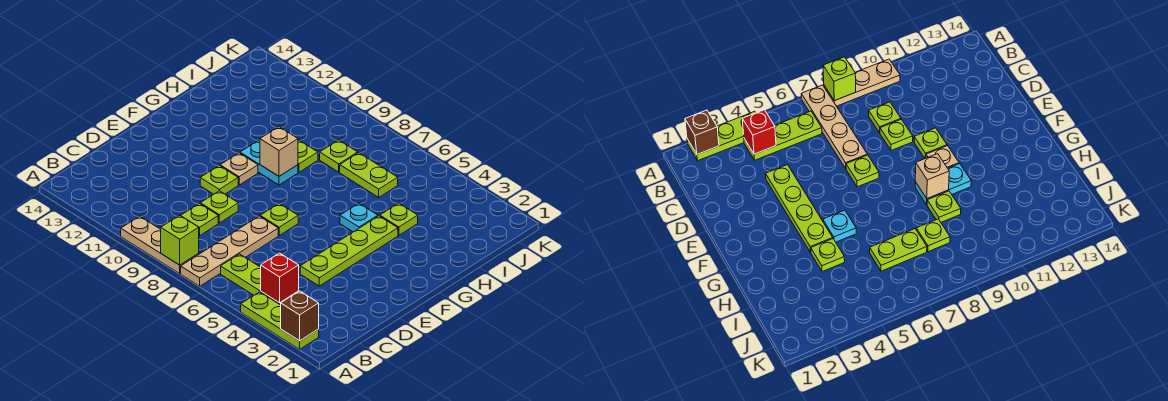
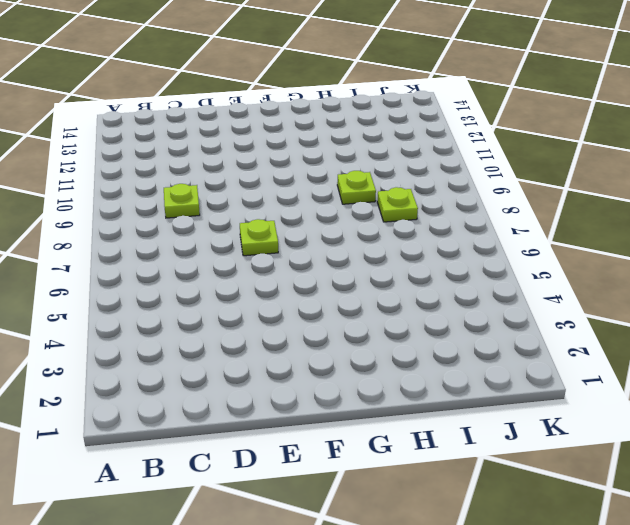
none -> lime 1x3 plate [241,292,319,349]
none -> tan 1x4 plate [181,216,278,286]
none -> tan 1x3 plate [121,216,199,274]

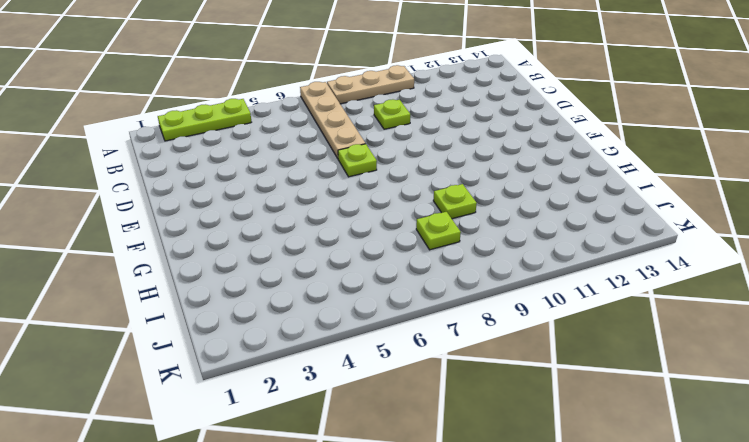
none -> lime 1x3 plate [221,254,297,305]
none -> lime 1x4 plate [300,216,398,286]
none -> lime 1x1 plate [200,191,238,223]

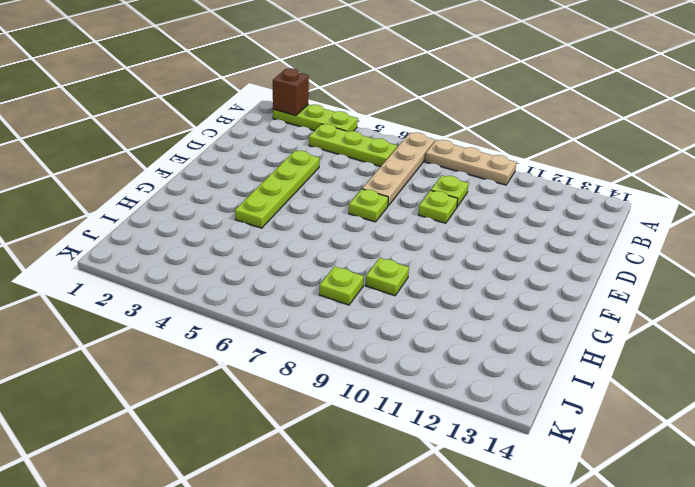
none -> lime 1x1 plate [200,166,238,194]
none -> tan 1x1 plate [220,153,258,185]
none -> cyan 1x1 plate [340,203,378,232]

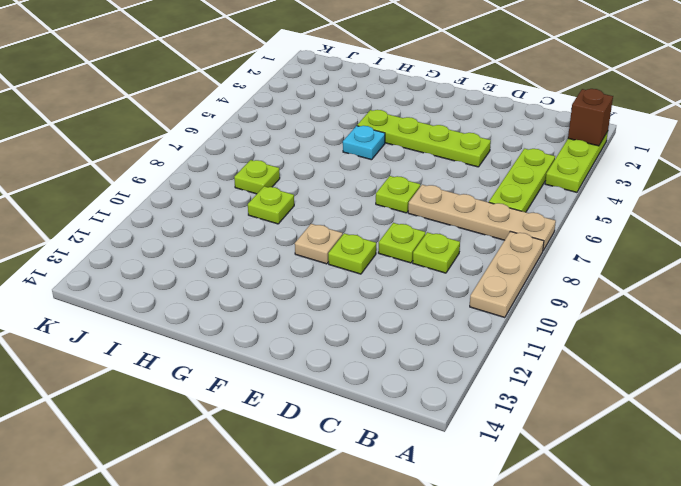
none -> cyan 1x2 plate [240,140,298,185]
none -> lime 1x1 plate [380,203,418,235]
none -> lime 1x2 plate [340,153,398,197]

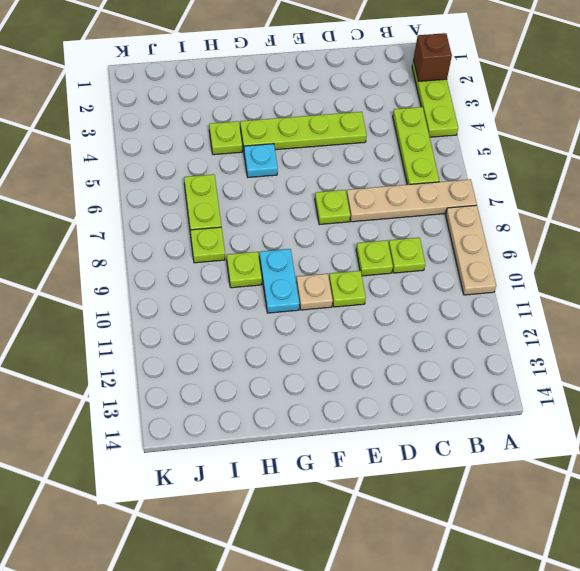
none -> lime 1x1 brick [161,215,199,265]
none -> red 1x1 brick [261,253,299,303]
none -> tan 1x1 brick [260,127,298,176]

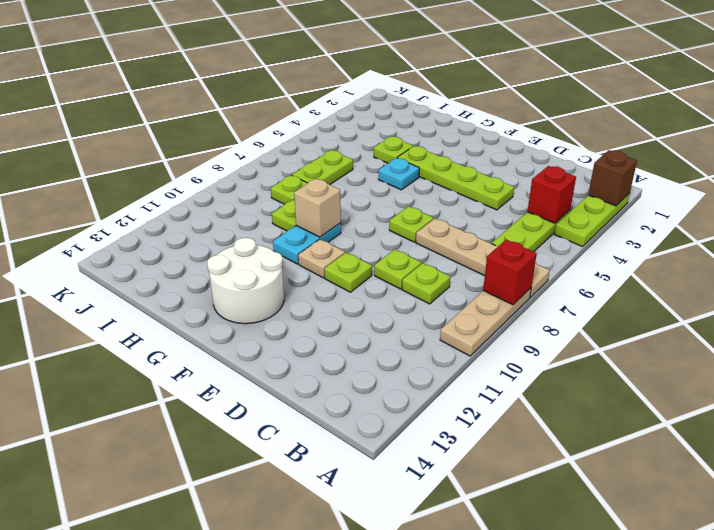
red 1x1 brick [483,240,537,305] -> lime 1x1 brick [161,215,199,265]
white 2x2 round brick [207,238,284,324] -> none

